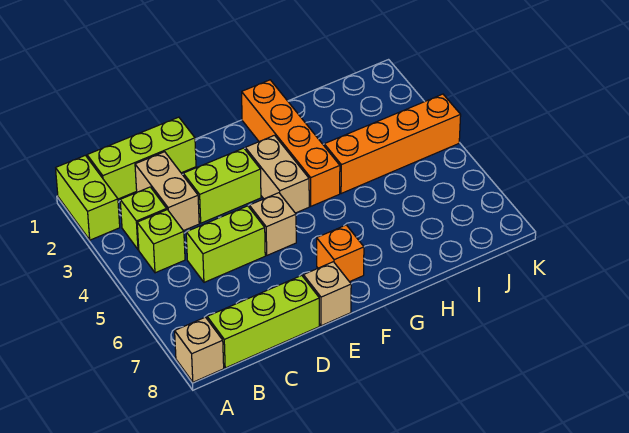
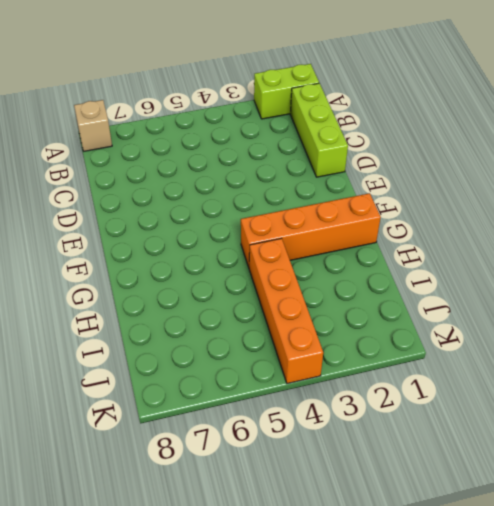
none -> lime 1x1 brick [120,187,167,250]
none -> lime 1x1 brick [137,210,185,273]
none -> lime 1x3 brick [207,275,319,368]

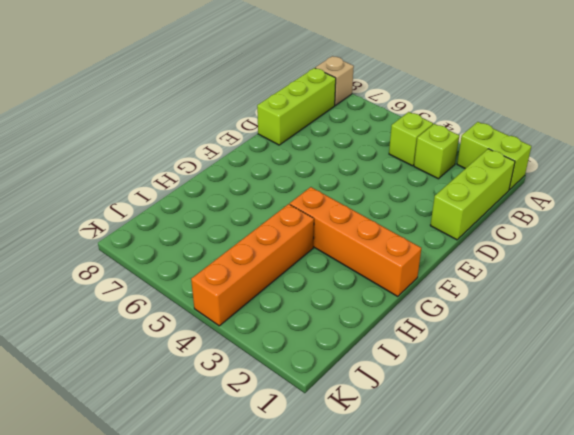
none -> tan 1x2 brick [135,152,199,231]
none -> lime 1x2 brick [186,206,265,282]
none -> lime 1x2 brick [183,148,261,223]

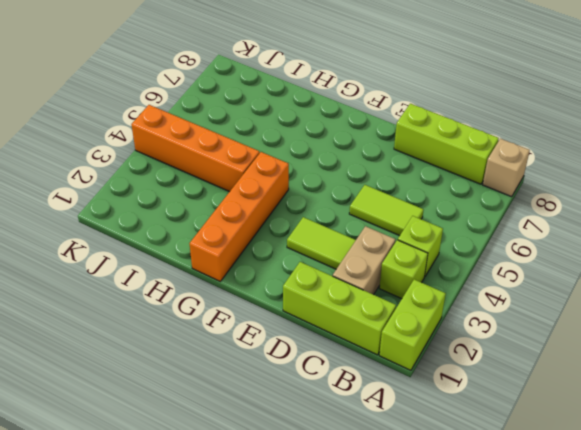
lime 1x2 tile [349,185,423,236] -> lime 1x2 brick [186,206,265,282]
lime 1x2 tile [287,217,356,269] -> lime 1x2 brick [183,148,261,223]
none -> tan 1x1 brick [249,193,296,255]
none -> tan 1x1 brick [303,262,351,326]
none -> tan 1x2 brick [245,135,309,213]

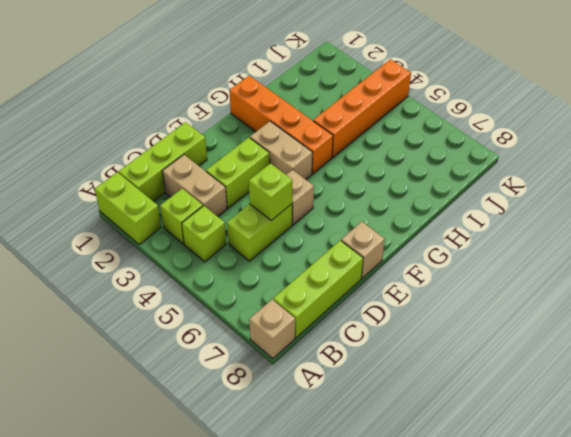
lime 1x1 brick [249,163,292,220] -> none
none -> orange 1x1 brick [317,225,364,282]

